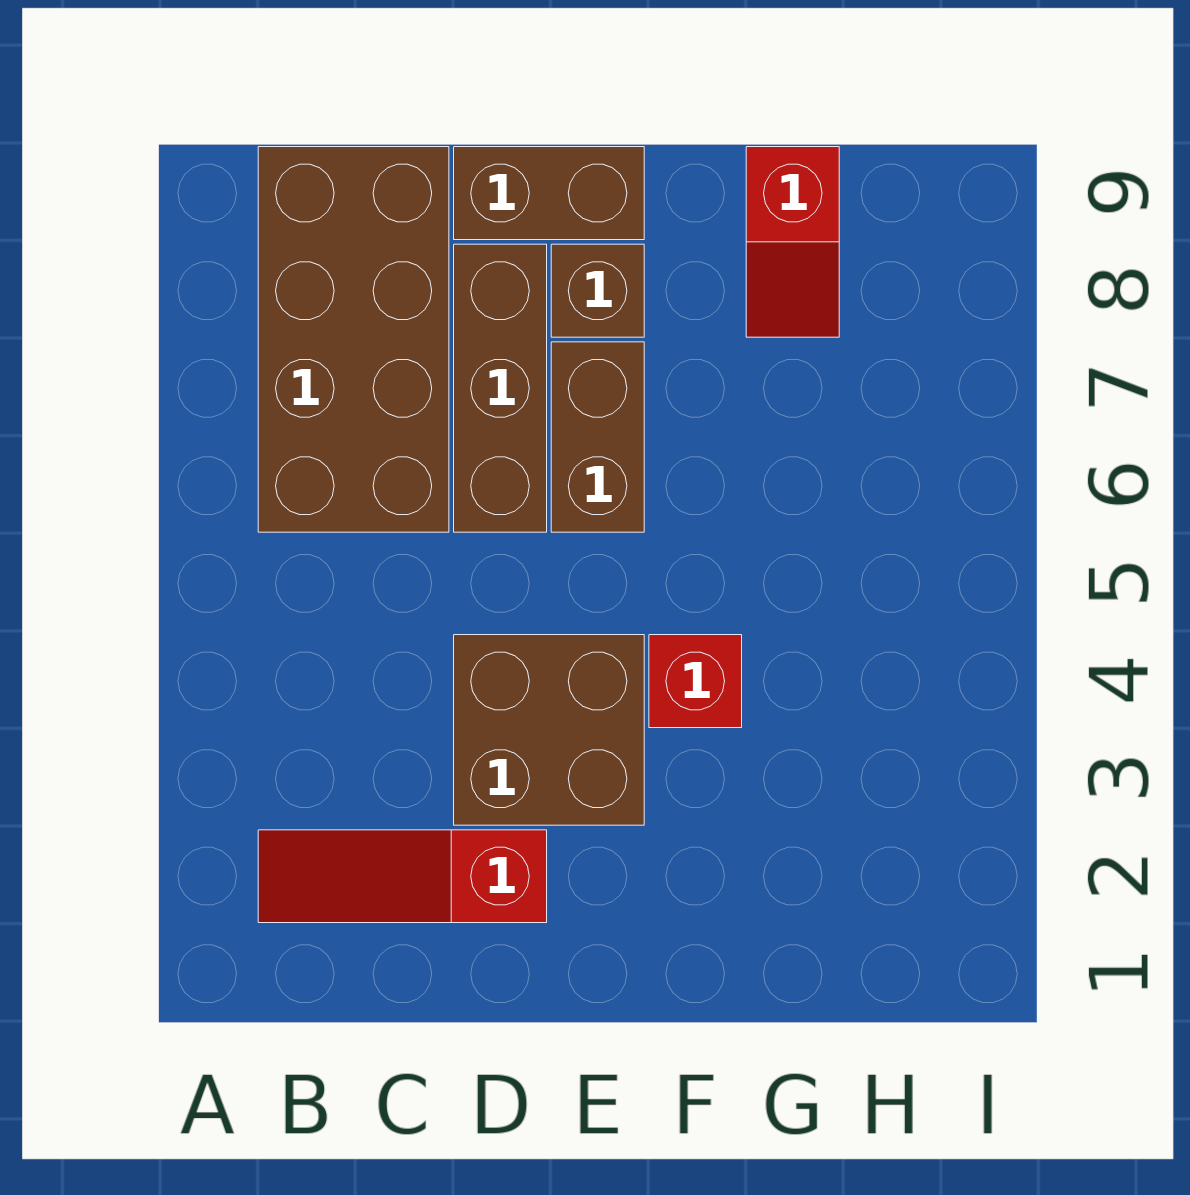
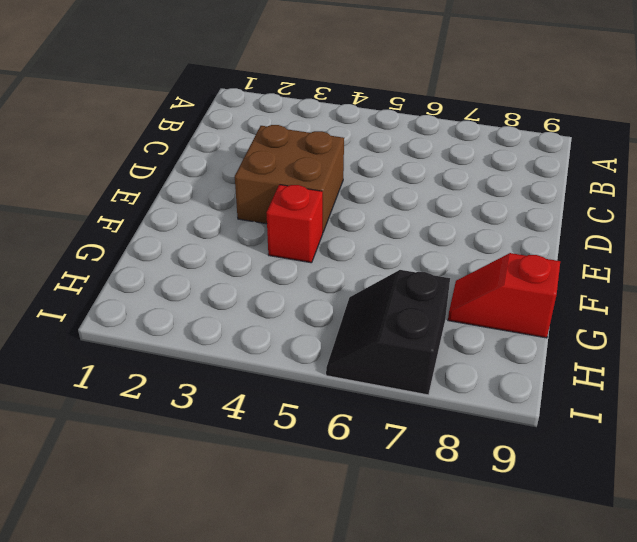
black 2x2 slope [326,270,450,395] -> none
none -> red 1x3 slope [258,830,547,923]
none -> brown 2x4 brick [258,147,449,532]

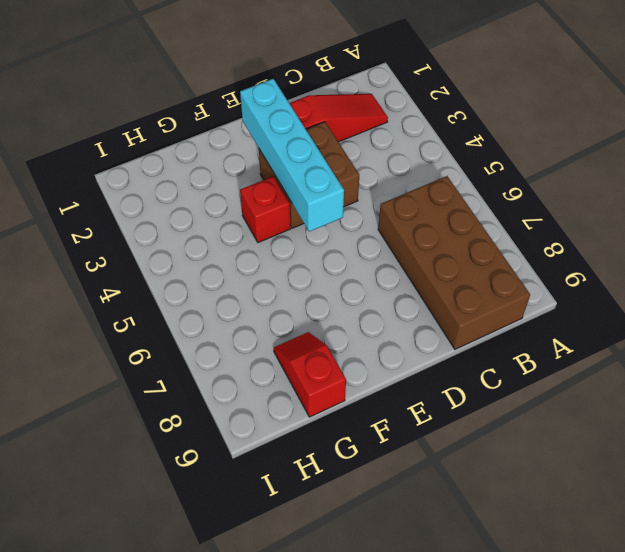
cyan 1x4 brick [240,79,344,232] -> none
none -> brown 1x3 brick [454,244,547,532]
none -> brown 1x2 brick [454,147,644,240]

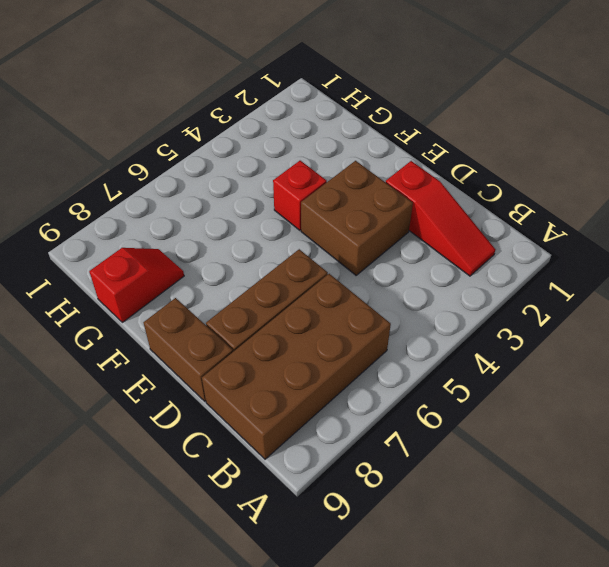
none -> brown 1x2 brick [551,342,644,532]
none -> brown 1x1 brick [551,244,644,337]

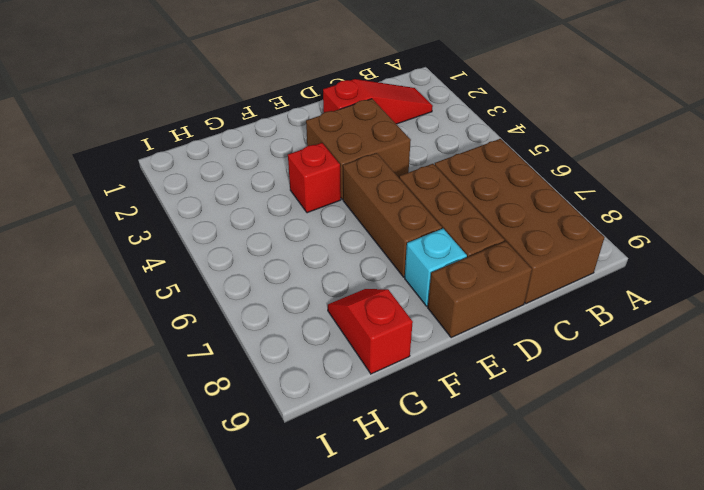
brown 1x3 brick [343,153,442,277] -> brown 1x2 brick [551,342,644,532]
cyan 1x1 brick [405,229,467,306] -> brown 1x1 brick [551,244,644,337]

